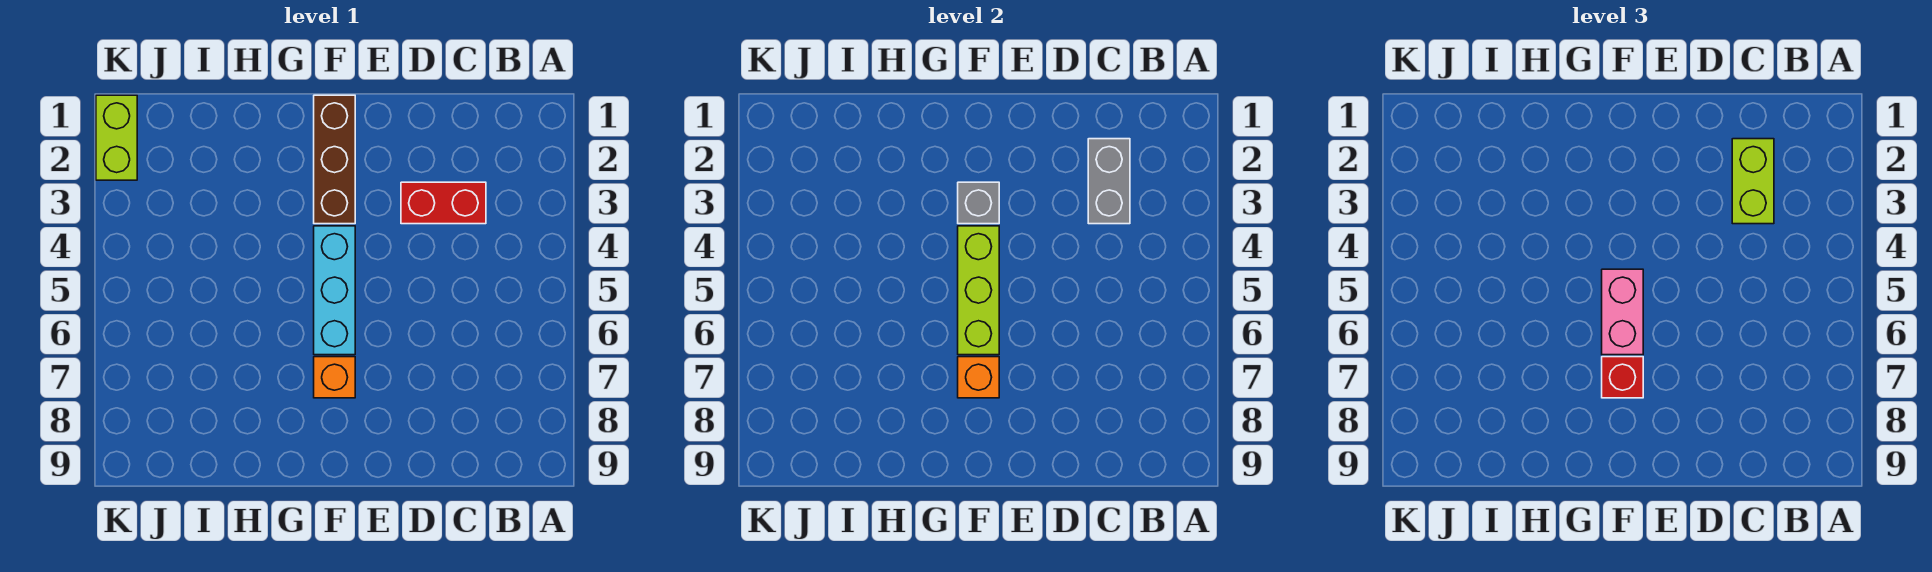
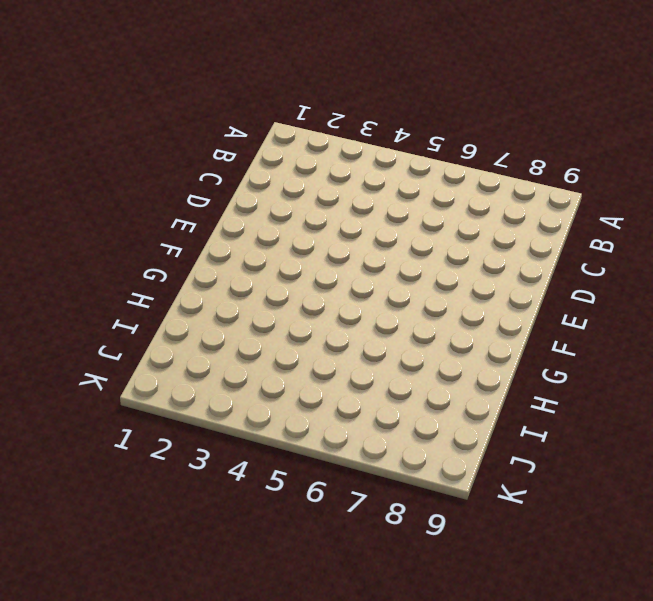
none -> red 1x2 brick [401,182,486,224]
none -> brown 1x3 brick [314,95,355,224]
none -> cyan 1x3 brick [314,226,355,355]

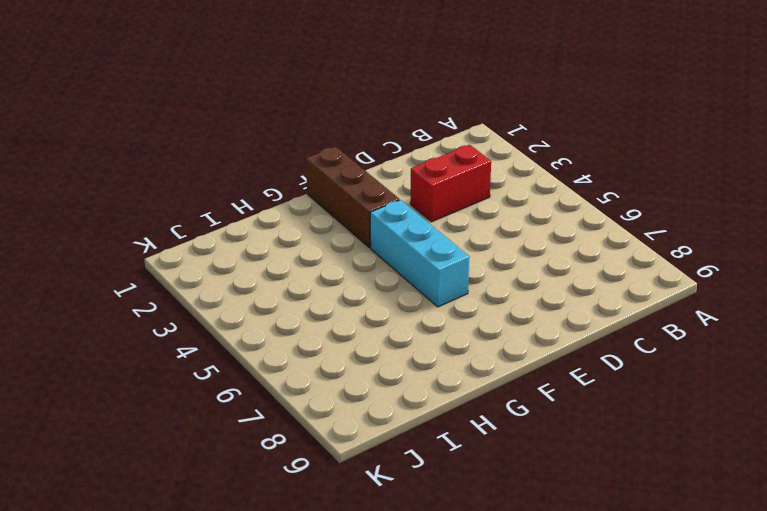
none -> orange 1x1 brick [314,357,355,398]
none -> lime 1x2 brick [96,95,137,180]
none -> grey 1x2 brick [1088,139,1130,224]

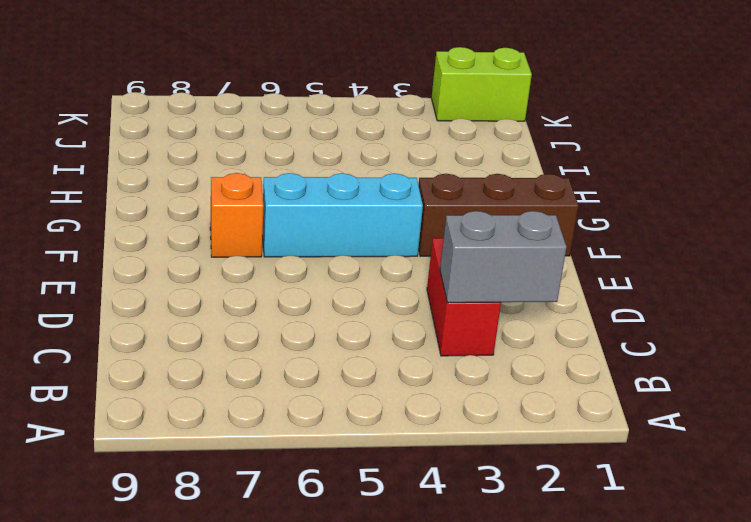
none -> grey 1x1 brick [958,182,999,224]
none -> lime 1x3 brick [958,226,999,355]
none -> orange 1x1 brick [958,357,999,398]

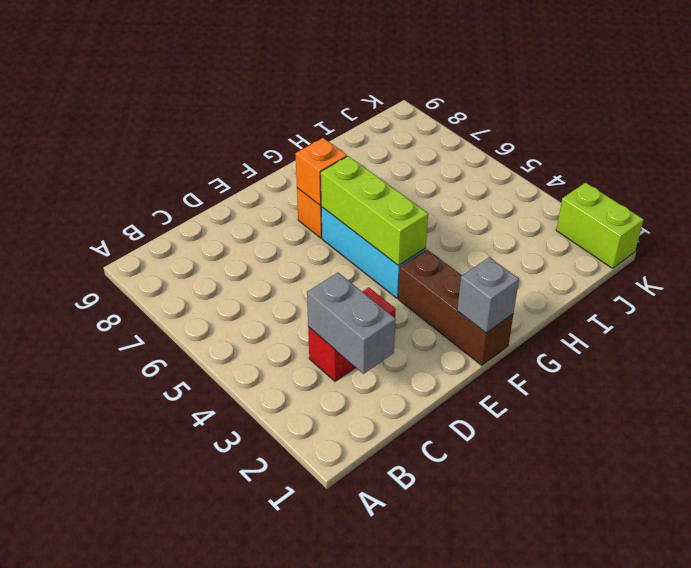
grey 1x1 brick [457,257,519,333] -> grey 1x1 brick moved to [958,182,999,224]
none -> lime 1x2 brick [1732,139,1774,224]
none -> pink 1x2 brick [1602,269,1643,355]
none -> red 1x1 brick [1602,357,1643,398]

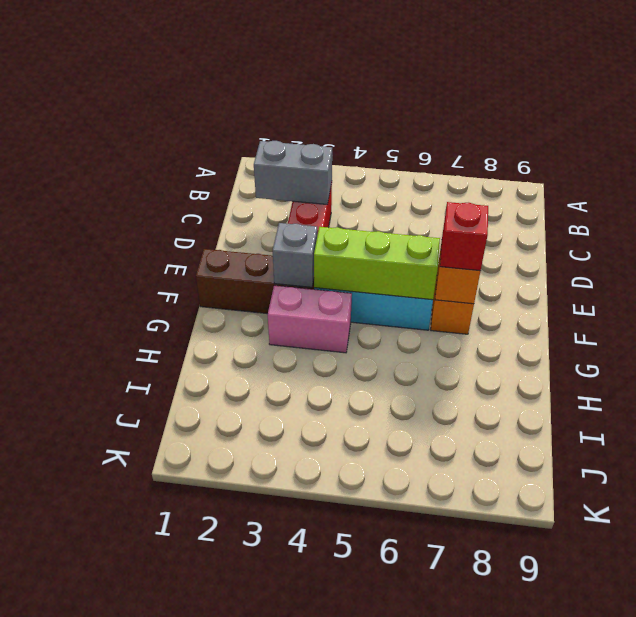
pink 1x2 brick [268,285,352,353] -> pink 1x2 brick moved to [1602,269,1643,355]
none -> lime 1x2 brick [96,95,137,180]
none -> lime 1x2 brick [1732,139,1774,224]

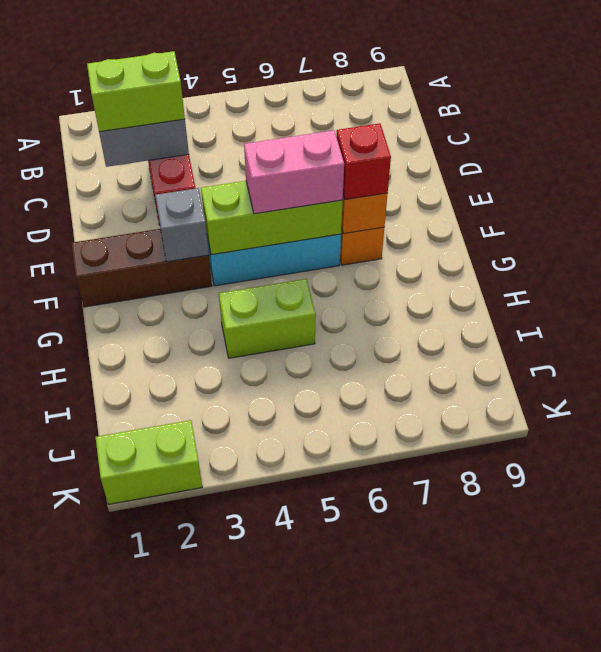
lime 1x2 brick [219,279,316,358] -> none

